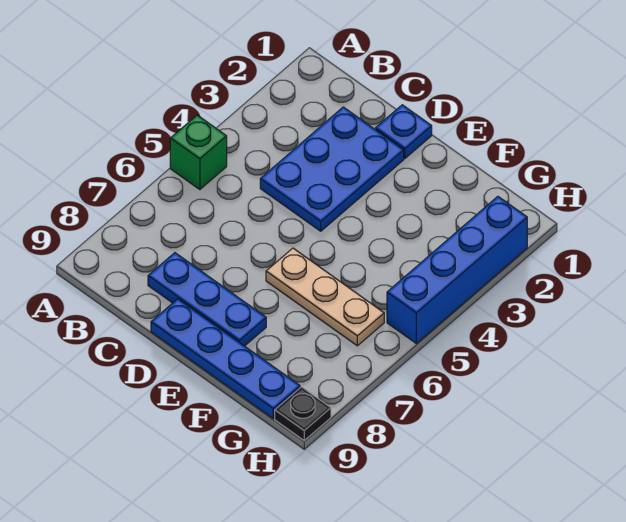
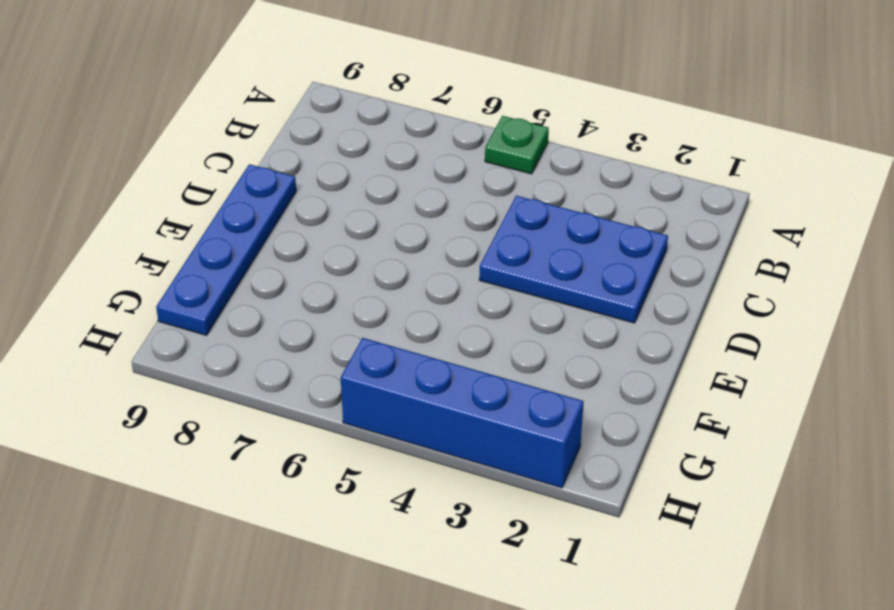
green 1x1 plate [485,116,549,174] -> green 1x1 brick [170,115,227,189]
none -> blue 1x3 plate [148,253,266,346]
none -> blue 1x1 plate [376,105,432,158]

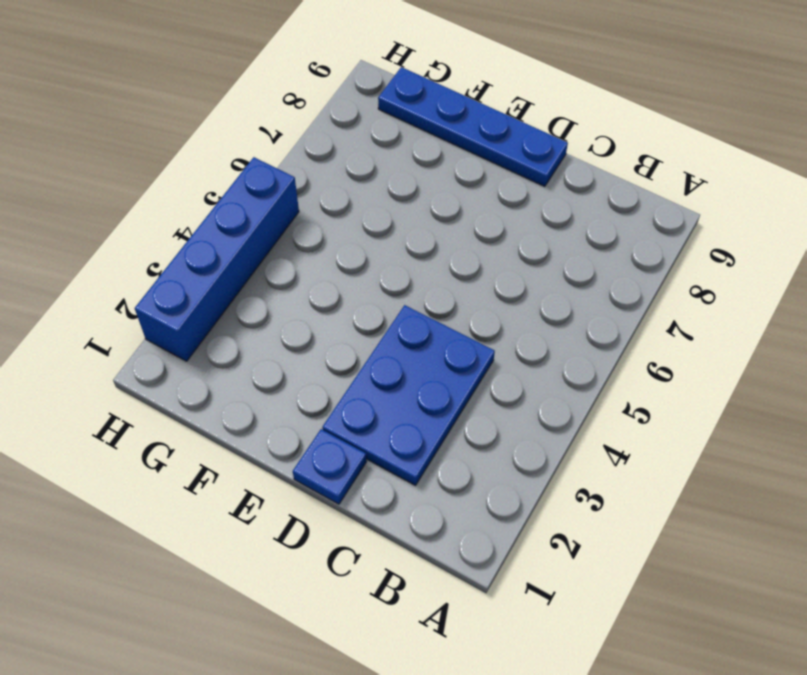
none -> green 1x1 brick [170,115,227,189]
none -> blue 1x3 plate [148,253,266,346]

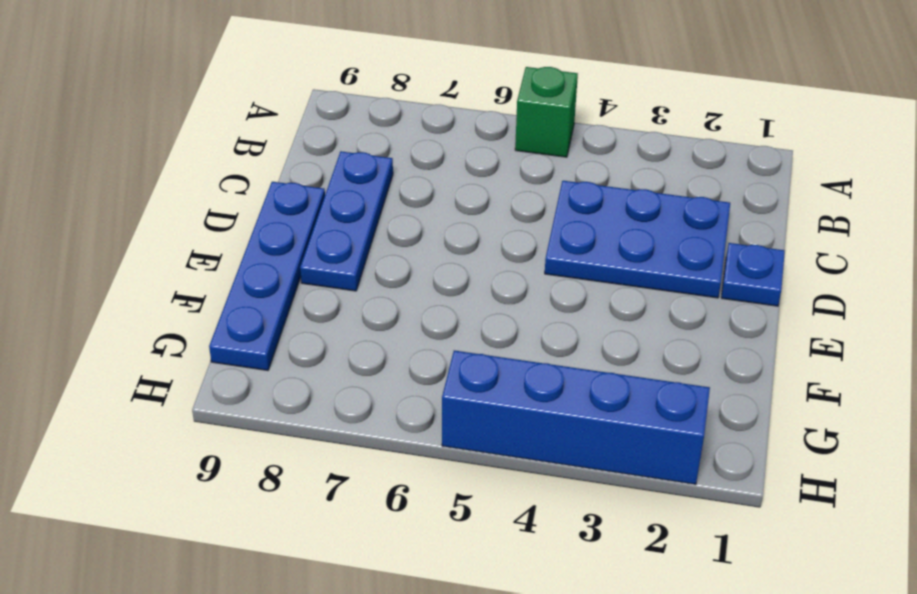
none -> tan 1x3 plate [266,248,384,346]
none -> black 1x1 plate [275,387,331,440]

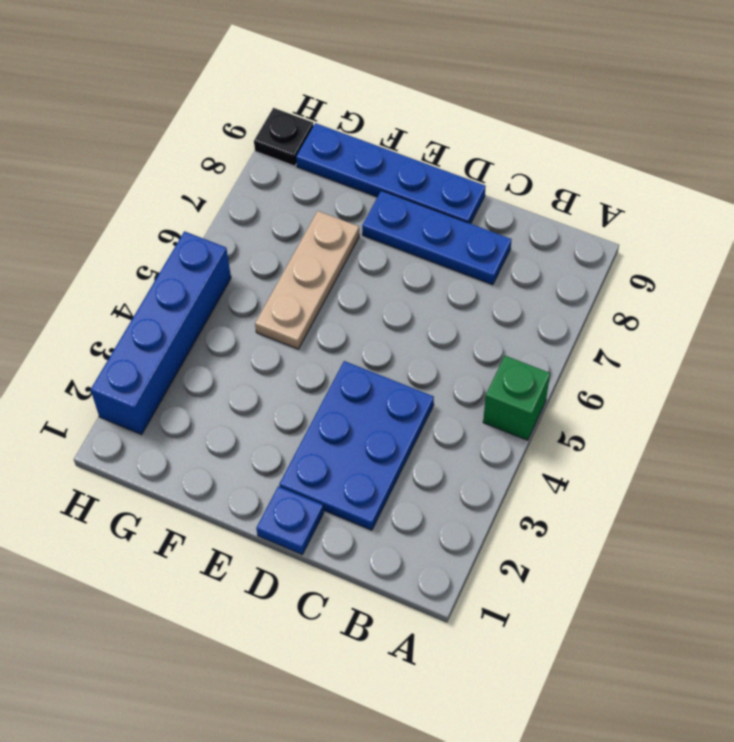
tan 1x3 plate [255,211,359,349] -> tan 1x3 plate turned to [266,248,384,346]

